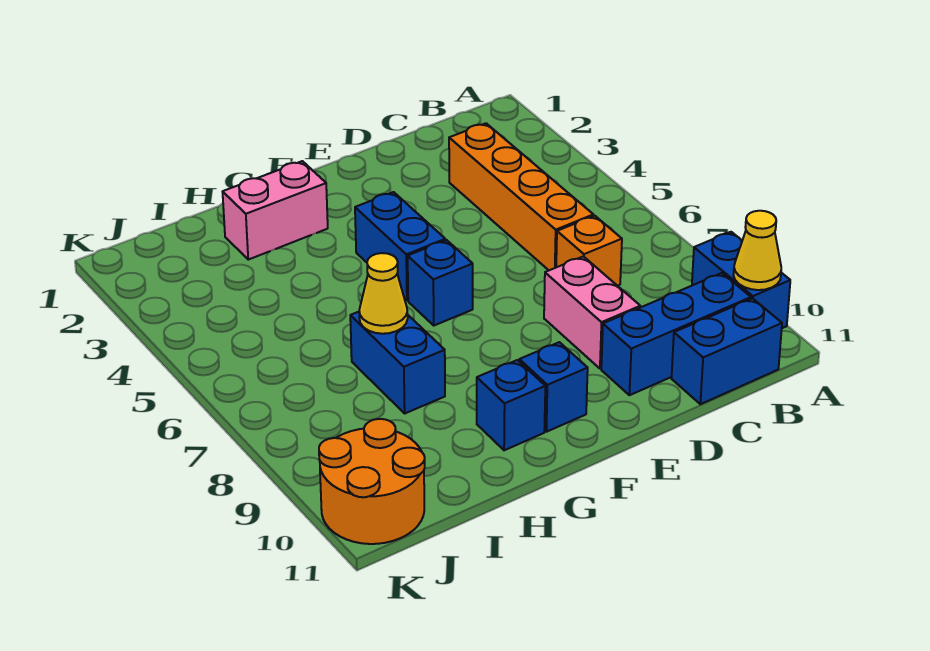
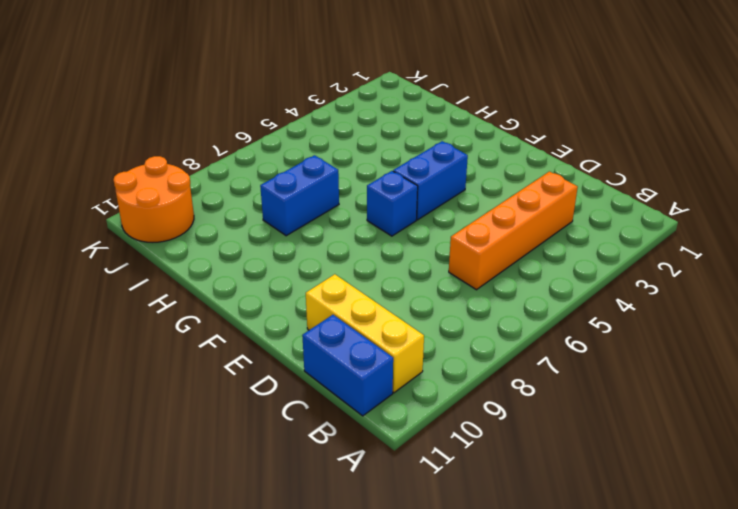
yellow 1x3 brick [306,274,424,393] -> blue 1x3 brick [601,273,751,395]
none -> blue 1x2 brick [692,232,790,328]
none -> orange 1x1 brick [556,216,622,286]
none -> pink 1x2 brick [544,256,640,369]

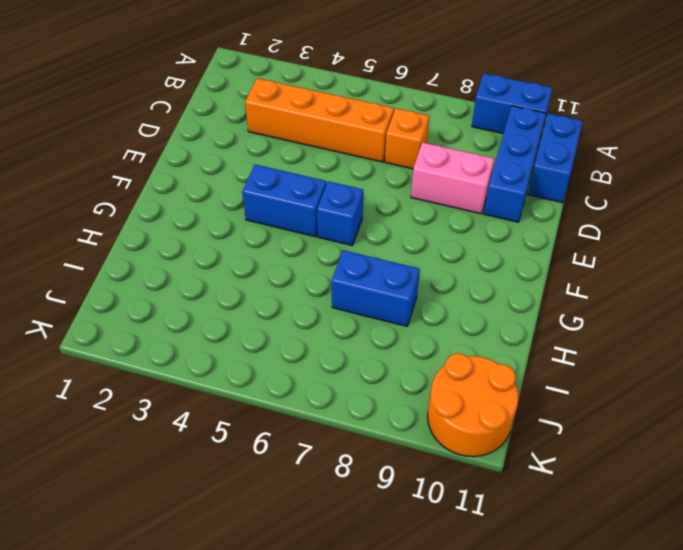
none -> blue 1x1 brick [519,342,588,432]
none -> pink 1x2 brick [223,161,328,260]
none -> blue 1x1 brick [477,360,545,450]

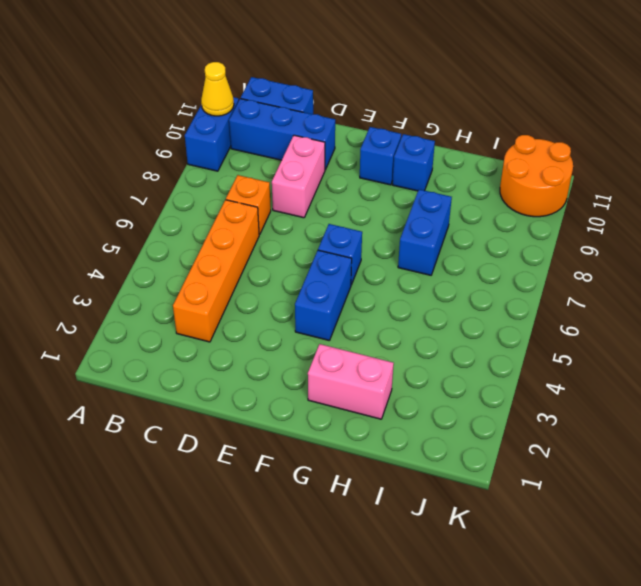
none -> yellow 1x1 cone [359,253,408,334]

